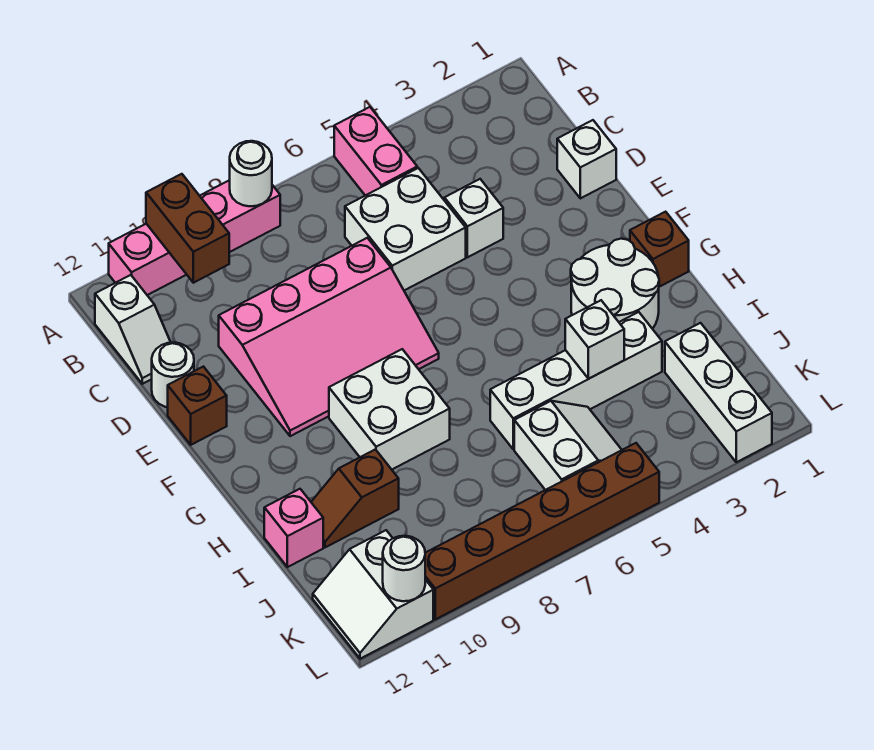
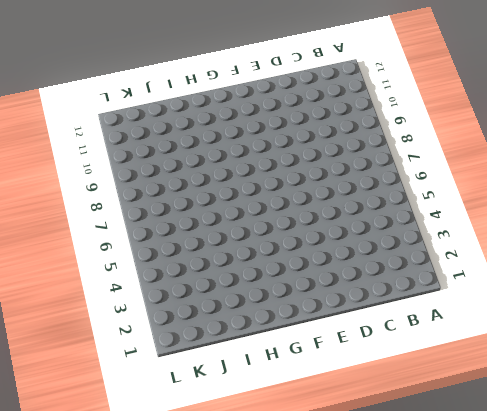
none -> pink 1x2 brick [334,107,417,195]
none -> pink 1x4 brick [109,180,280,295]
none -> white 1x2 slope [95,275,171,384]

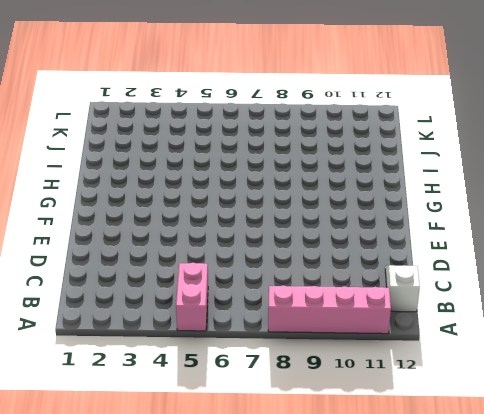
none -> white 2x2 brick [345,168,466,290]
none -> white 1x1 brick [557,120,616,198]
none -> white 1x1 brick [444,179,503,257]

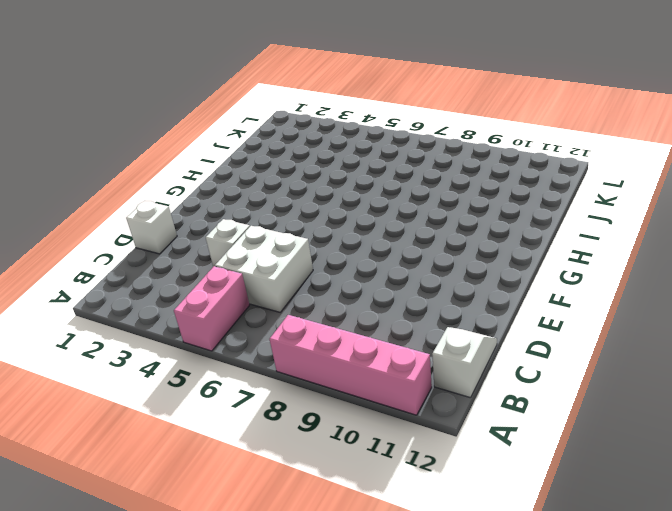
none -> pink 3x4 slope [219,238,439,436]
none -> white 1x1 round brick [152,343,194,407]
none -> brown 1x1 brick [168,367,227,445]

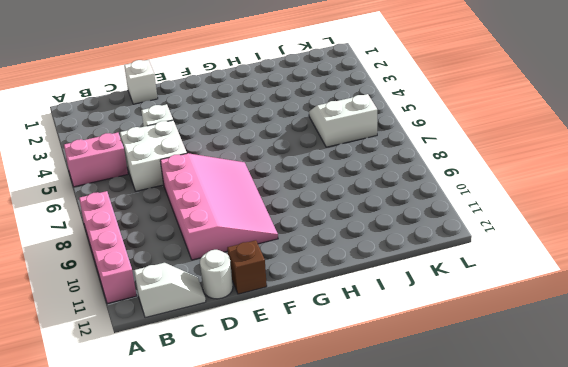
none -> brown 1x1 brick [630,212,689,287]
none -> white 2x2 round brick [571,239,659,329]
none -> white 2x2 brick [329,349,450,469]

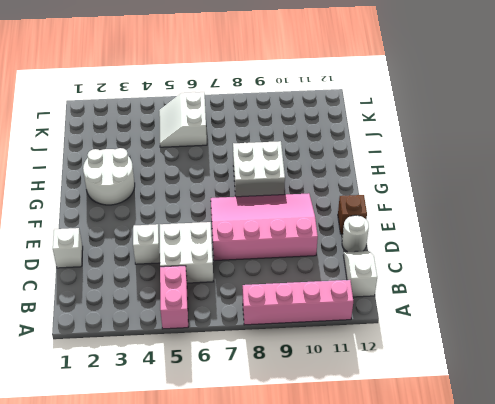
none -> brown 1x1 brick [630,212,689,287]
none -> white 1x4 brick [490,312,662,449]
none -> brown 1x2 slope [311,449,399,547]

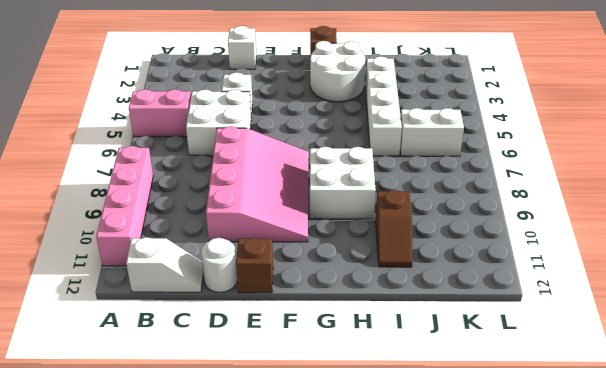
none -> pink 1x1 brick [264,489,323,567]
none -> white 1x3 brick [665,323,772,462]
none -> white 2x2 slope [313,530,433,659]

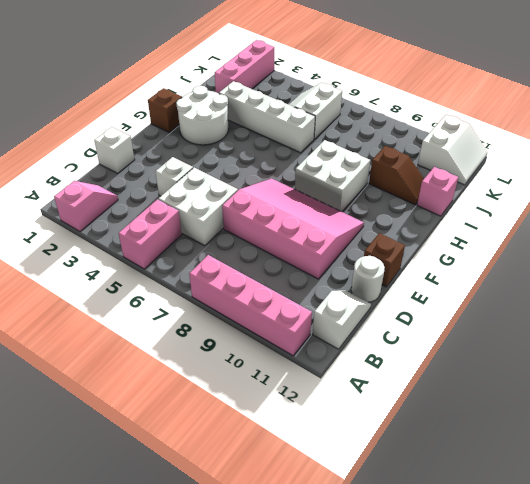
pink 1x2 slope [54,181,118,231] -> none
pink 1x3 brick [215,40,274,93] -> white 1x3 brick [665,323,772,462]
none -> brown 1x6 brick [425,443,659,619]
none -> white 1x1 round brick [230,141,272,206]
none -> brown 1x2 brick [146,174,229,283]

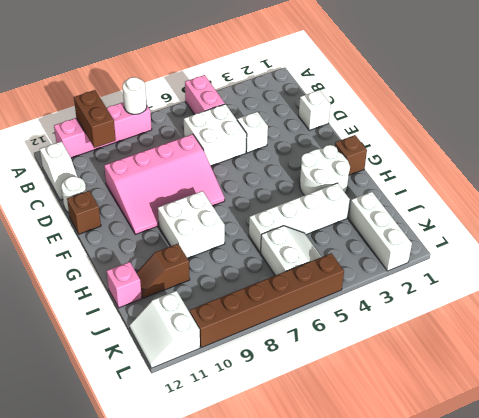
none -> white 1x1 brick [565,300,624,379]
none -> white 1x1 round brick [383,536,425,601]

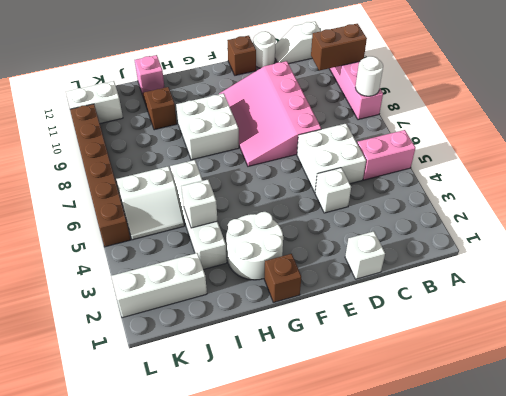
none -> white 1x1 round brick [383,536,425,601]

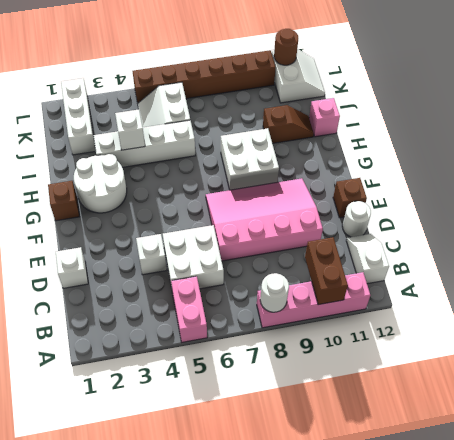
brown 1x1 round brick [274,29,298,65] -> white 1x1 round brick [383,536,425,601]

